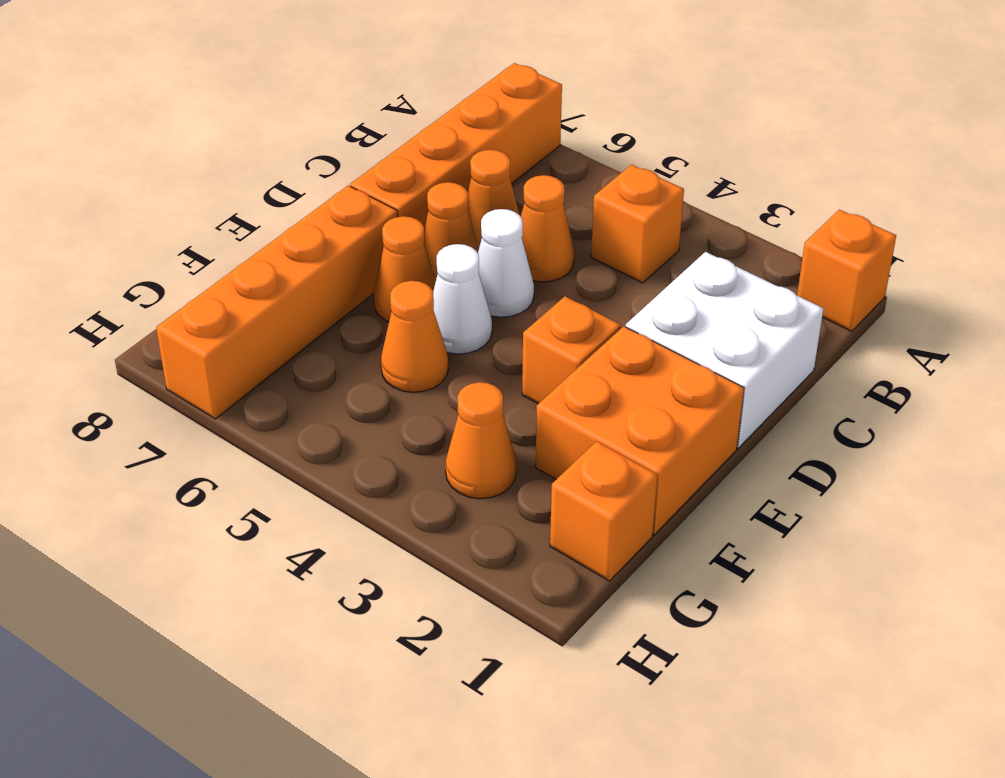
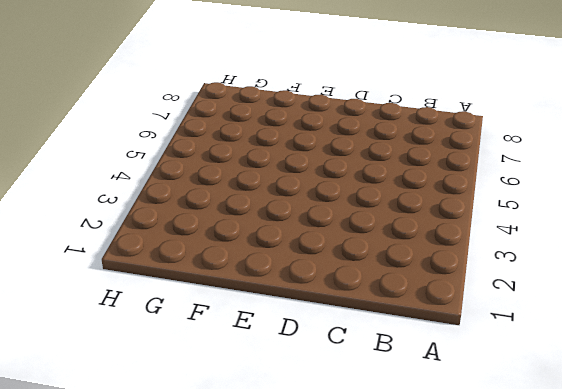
none -> orange 1x1 brick [797,210,896,331]
none -> orange 1x4 brick [350,63,562,227]
none -> orange 1x1 brick [591,165,684,283]

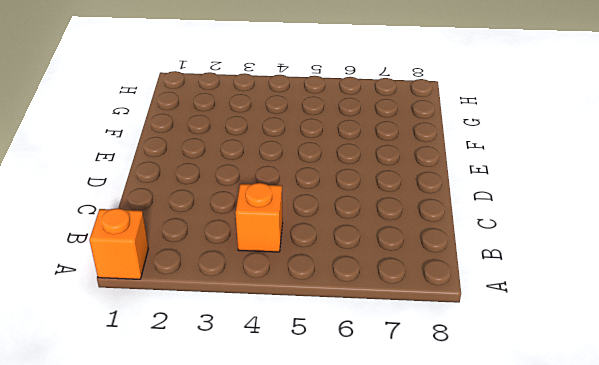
none -> orange 1x4 brick [350,63,562,227]
none -> white 2x2 brick [626,252,823,448]
none -> orange 1x1 cone [521,175,575,282]

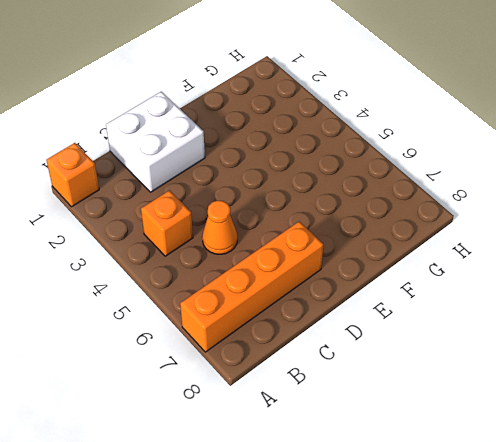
none -> orange 1x1 cone [468,150,519,248]
none -> white 1x1 cone [478,209,534,317]
none -> orange 1x1 cone [424,182,479,281]

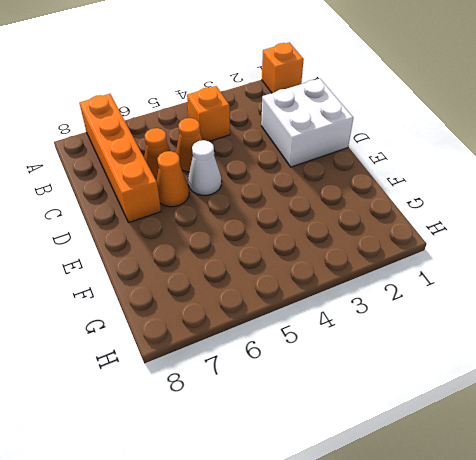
none -> orange 2x2 brick [536,326,744,535]
none -> orange 1x1 brick [522,296,621,404]
none -> white 1x1 cone [433,244,492,354]

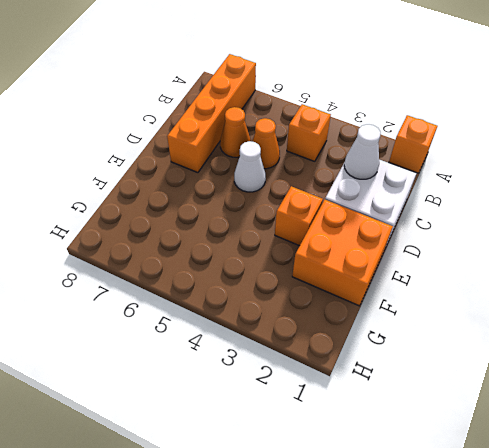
white 1x1 cone [344,124,381,179] -> white 1x1 cone moved to [433,244,492,354]
none -> orange 1x1 cone [424,182,479,281]
none -> orange 1x1 cone [374,216,436,322]
none -> orange 1x4 brick [156,185,398,419]

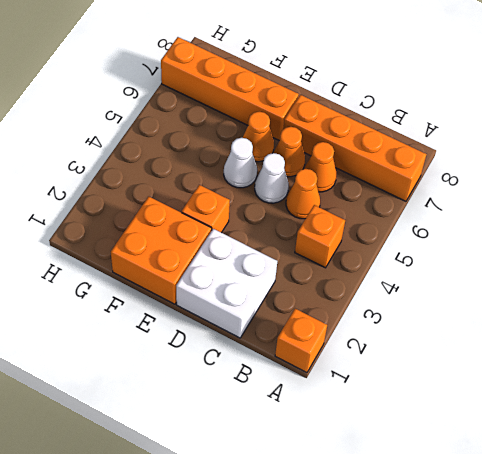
none -> orange 1x1 cone [381,281,448,392]
none -> orange 1x1 brick [550,441,657,581]
none -> orange 1x1 cone [445,382,516,499]

